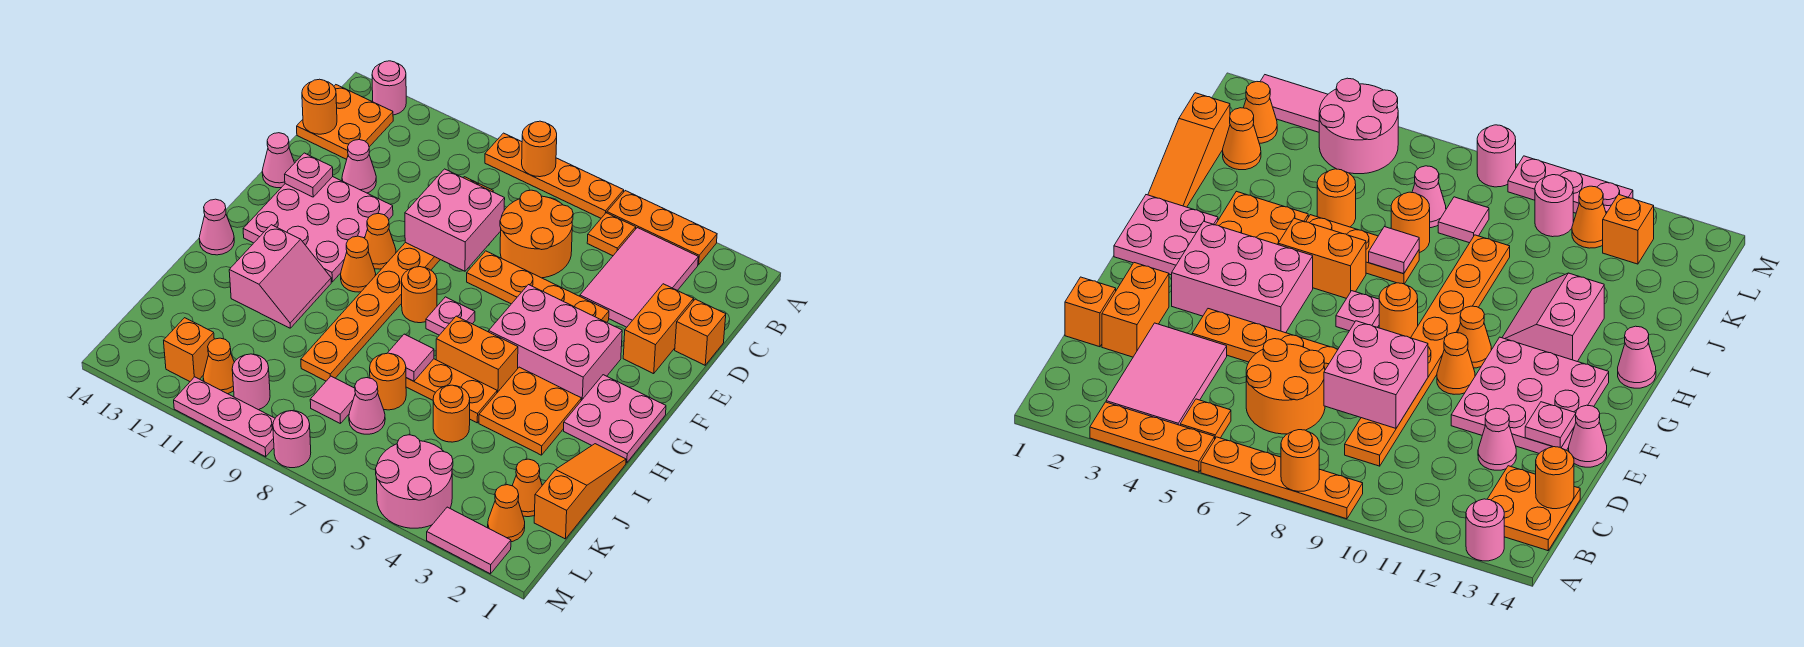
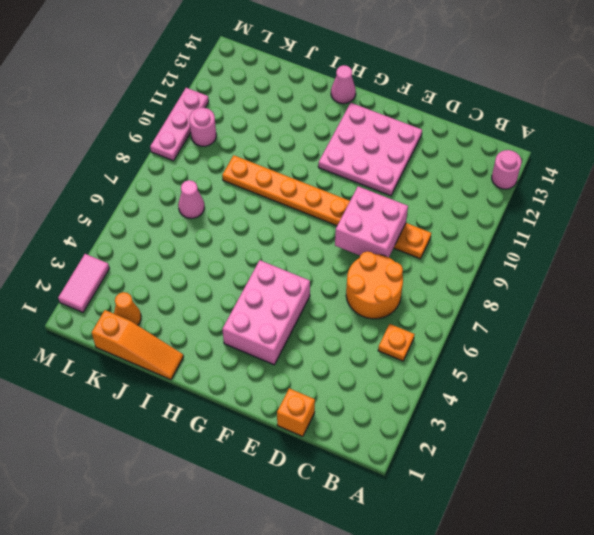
none -> orange 1x3 plate [607,191,717,265]
none -> orange 1x4 plate [485,133,624,218]
none -> pink 2x3 tile [580,228,698,327]
none -> orange 2x2 plate [297,85,393,159]

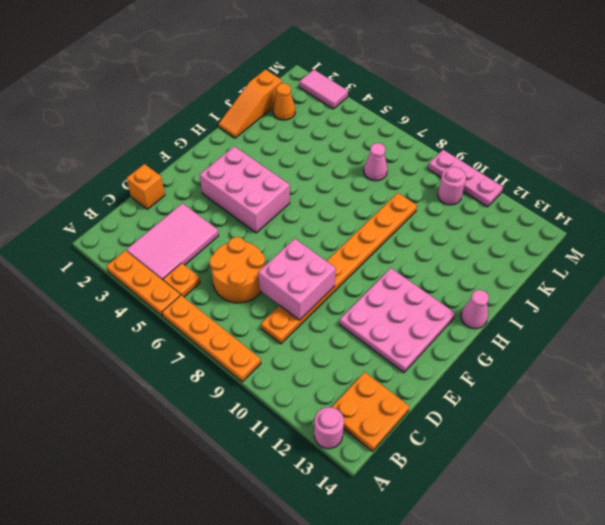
none -> orange 1x2 brick [623,284,693,374]
none -> pink 1x1 cone [342,140,376,193]
none -> orange 1x4 plate [467,251,609,322]
none -> pink 1x1 cone [262,133,294,188]

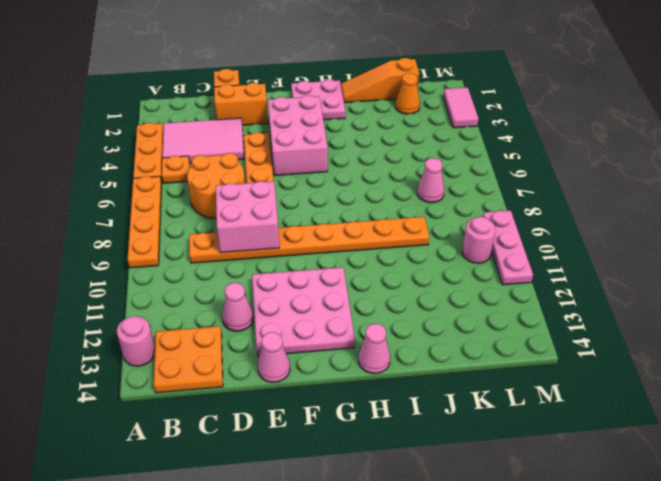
none -> orange 1x1 cone [365,214,396,269]
none -> pink 1x1 plate [426,297,475,335]
none -> orange 1x1 round brick [401,267,437,323]
none -> orange 1x1 cone [341,236,376,292]

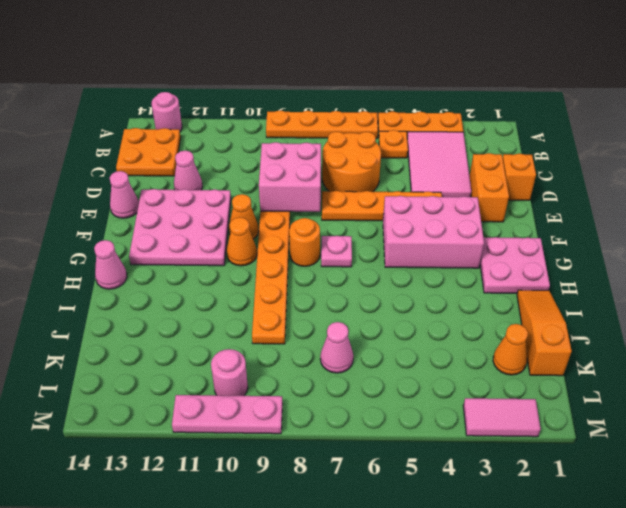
none -> orange 2x2 plate [479,367,581,455]
none -> orange 1x2 brick [436,316,518,393]
none -> pink 2x2 slope [229,225,331,328]
none -> orange 1x3 plate [406,359,497,423]

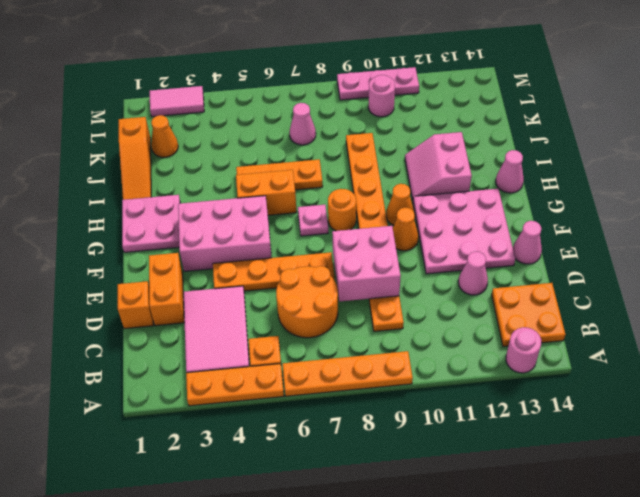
none -> orange 2x2 plate [479,367,581,455]
none -> orange 1x1 round brick [433,385,470,442]
none -> orange 1x1 round brick [370,353,406,410]
none -> pink 1x1 tile [310,376,355,424]

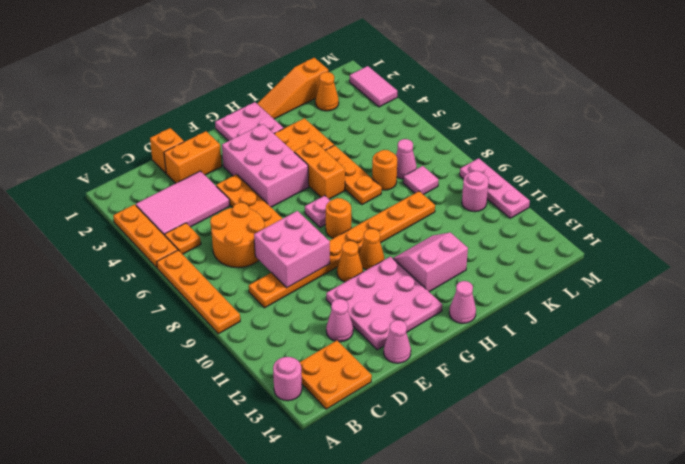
none -> orange 1x1 round brick [433,385,470,442]
none -> orange 1x1 cone [488,485,525,542]
none -> pink 2x2 round brick [376,435,453,528]
none -> orange 1x1 cone [203,338,234,394]

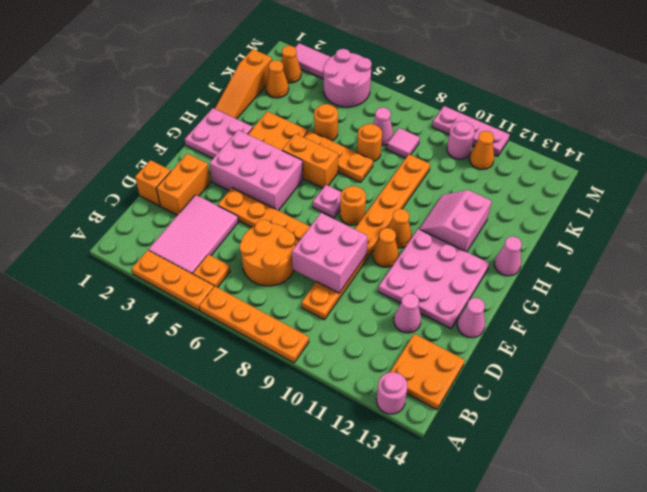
none -> orange 1x1 brick [164,318,214,382]
none -> pink 1x1 round brick [273,411,311,468]
none -> orange 1x1 round brick [522,121,557,177]
none -> orange 1x1 round brick [302,79,337,134]

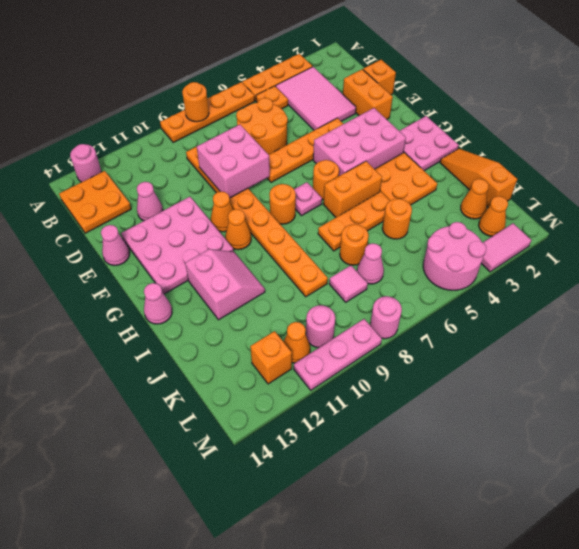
orange 1x1 round brick [313,160,339,200] -> orange 1x1 round brick moved to [302,79,337,134]
none -> pink 1x1 plate [285,153,333,197]
none -> pink 1x1 tile [388,334,434,381]

